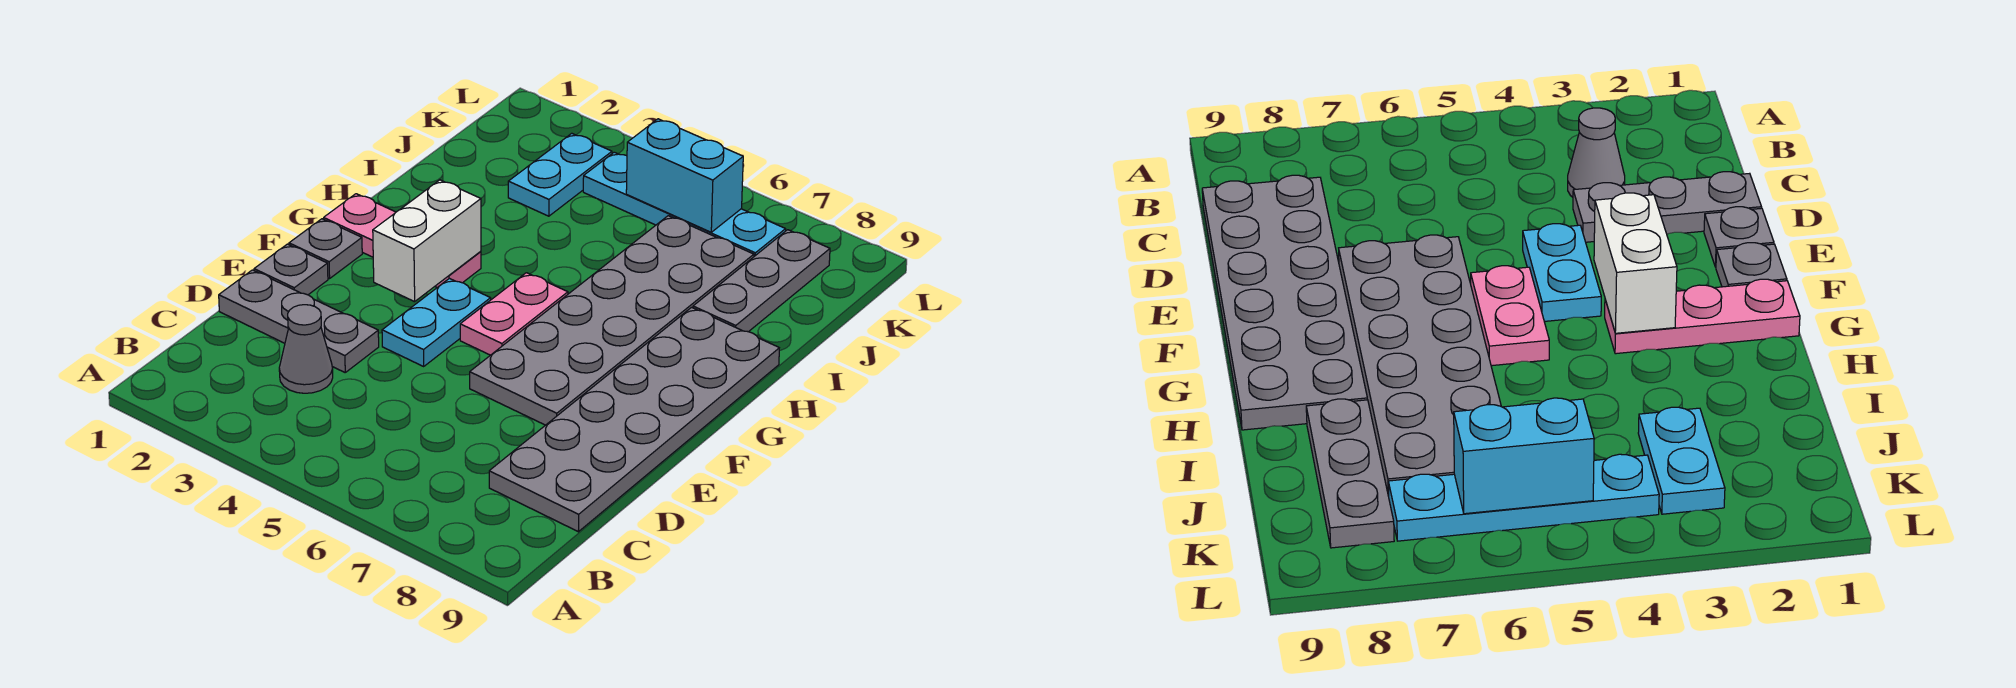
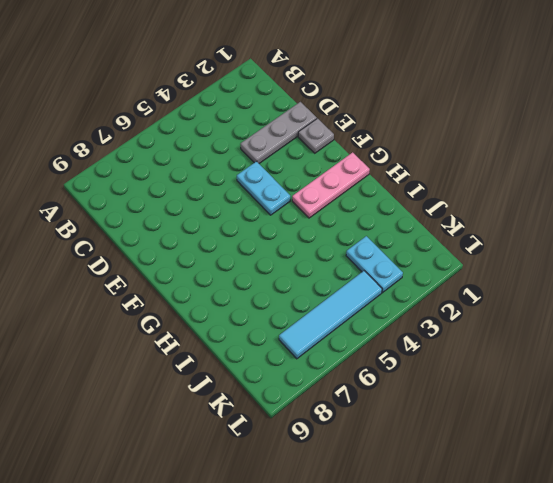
cyan 1x4 tile [279,271,382,359] -> cyan 1x4 plate [583,152,786,256]
none -> grey 1x1 cone [279,305,333,393]
none -> grey 2x6 plate [489,307,779,532]
none -> grey 2x6 plate [470,216,754,425]

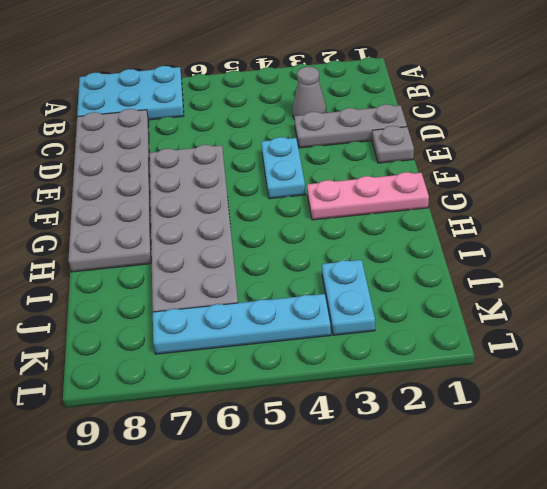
cyan 2x3 plate [77,66,184,120] -> none
none -> grey 1x1 plate [289,219,362,279]
none -> pink 1x2 plate [460,273,568,355]
none -> grey 1x3 plate [693,230,830,332]

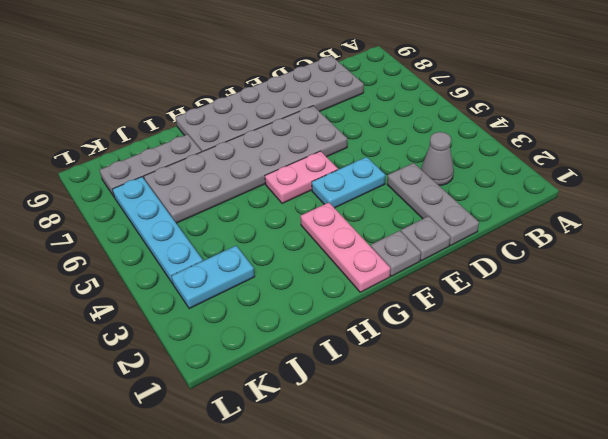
none -> white 1x2 brick [373,180,481,302]
none -> cyan 1x2 brick [626,119,743,232]

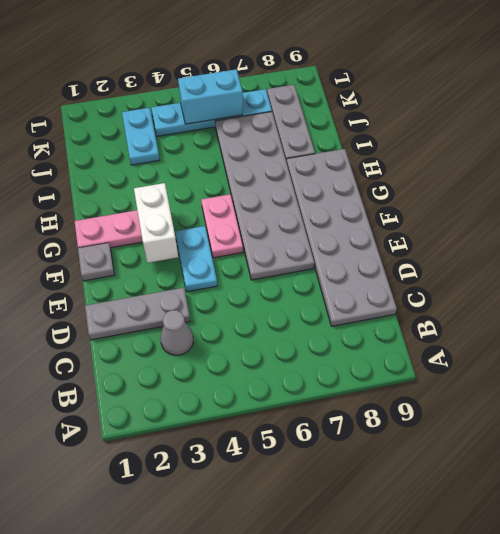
none -> grey 1x1 plate [254,244,328,295]

